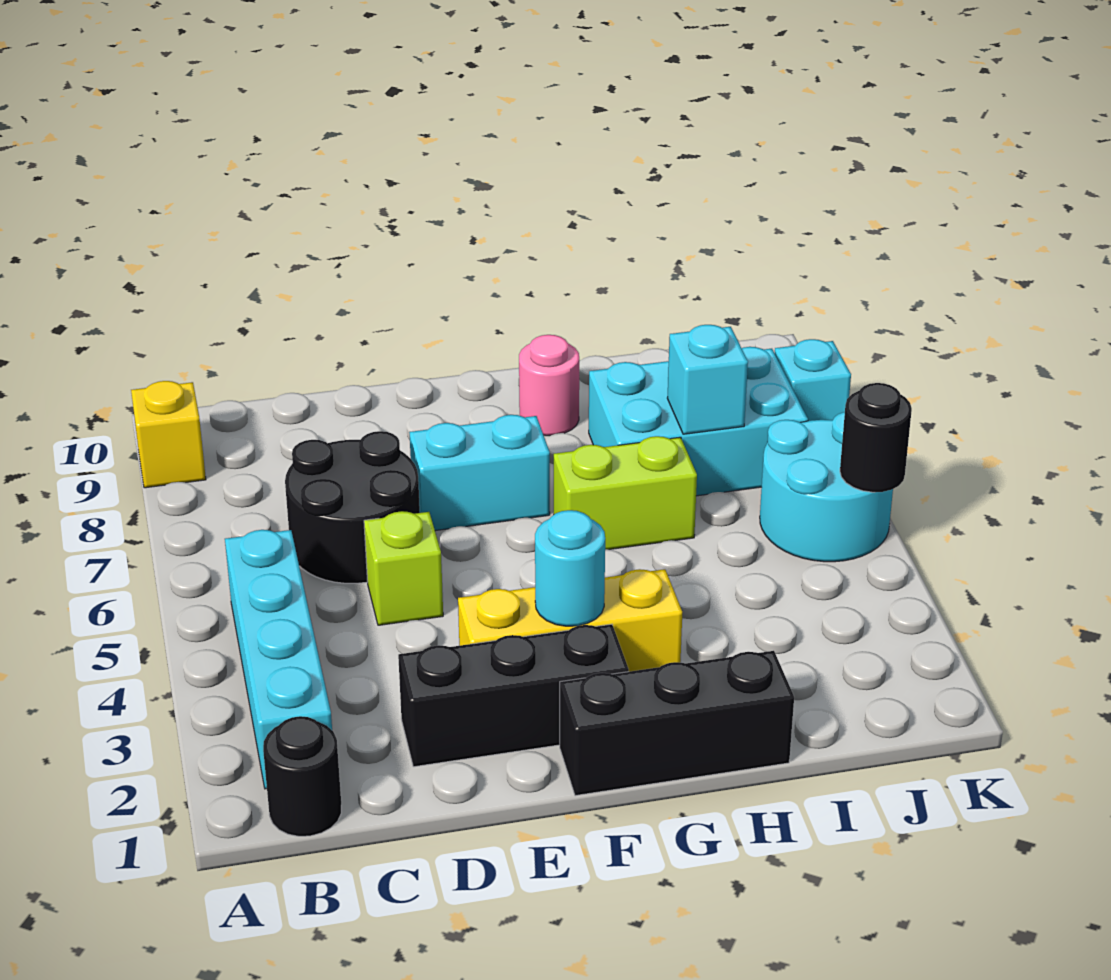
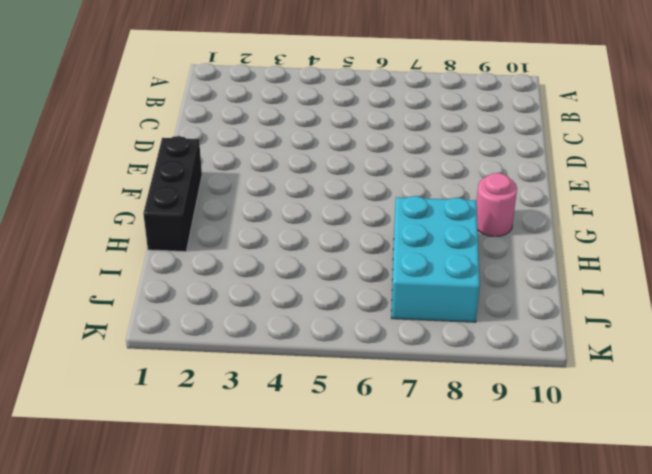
none -> yellow 1x1 brick [131,381,206,488]
none -> black 1x1 round brick [263,716,341,836]
none -> cyan 1x4 brick [225,530,332,789]

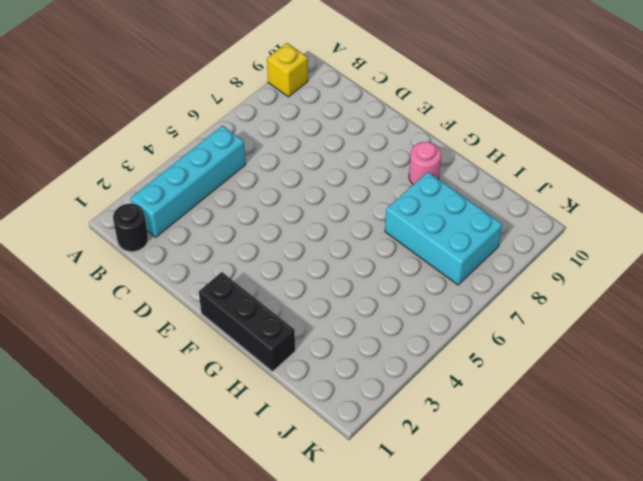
none -> black 2x2 round brick [285,431,420,583]
none -> black 1x3 brick [398,624,629,767]
none -> lime 1x1 brick [364,511,443,625]

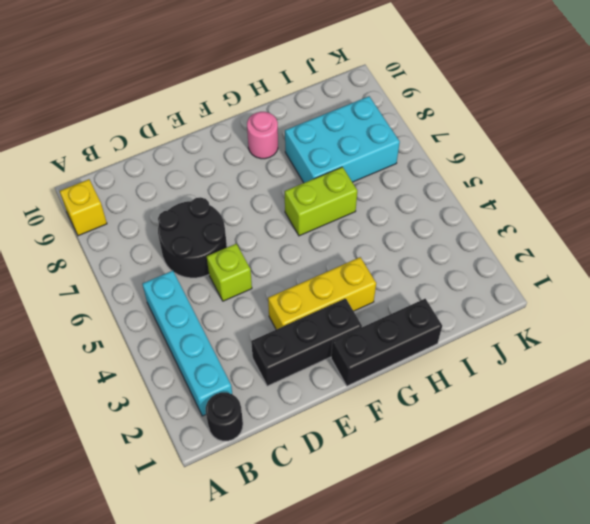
none -> cyan 1x2 brick [410,415,550,531]
none -> cyan 2x2 round brick [760,412,893,562]
none -> cyan 1x1 brick [775,339,851,421]

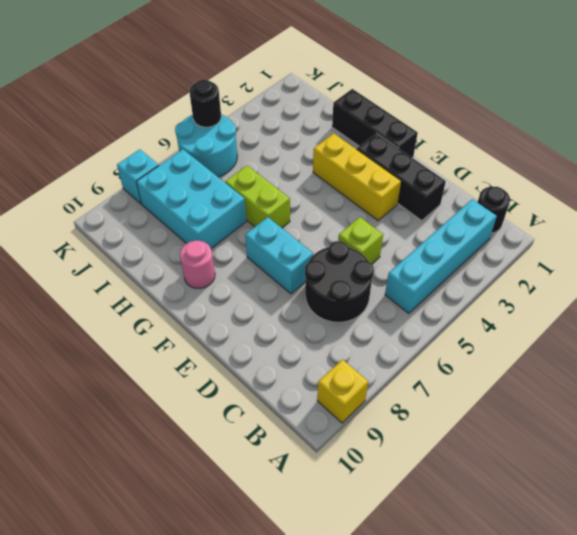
none -> cyan 1x1 round brick [535,510,605,626]
none -> cyan 1x1 brick [667,325,748,434]

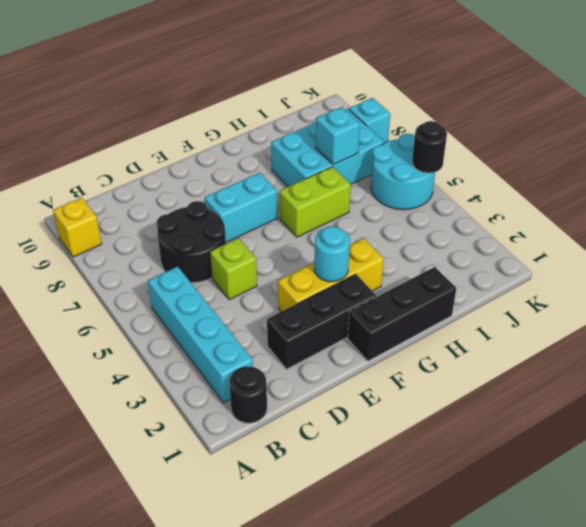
none -> pink 1x1 round brick [519,335,579,436]

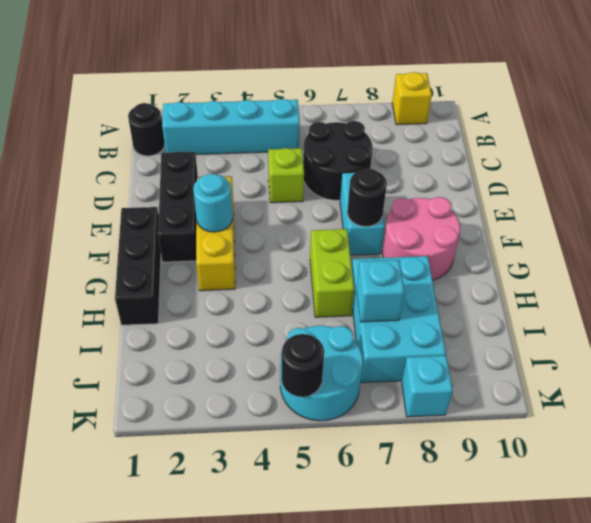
black 1x1 round brick [347,169,387,227] -> none
pink 2x2 round brick [382,197,460,280] -> pink 1x1 round brick [519,335,579,436]

